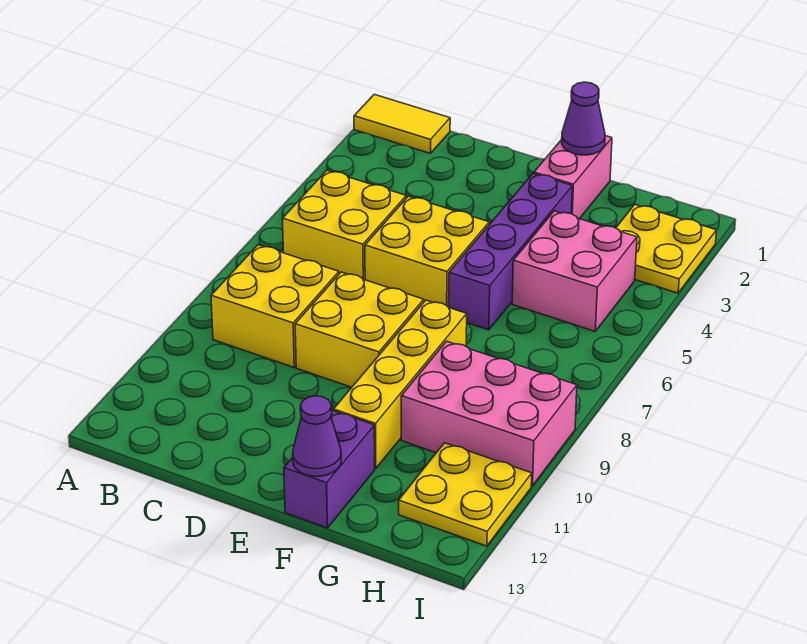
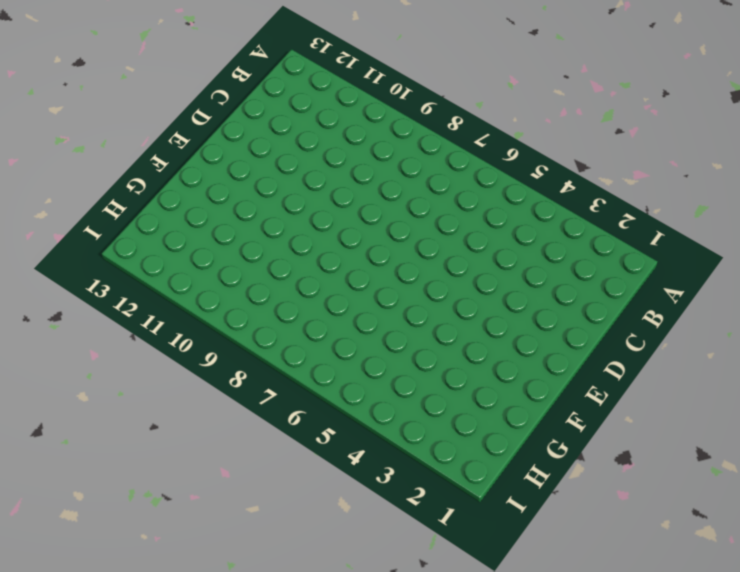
none -> yellow 1x2 tile [354,94,450,154]
none -> yellow 2x2 brick [283,170,406,280]
none -> yellow 2x2 brick [211,245,339,367]

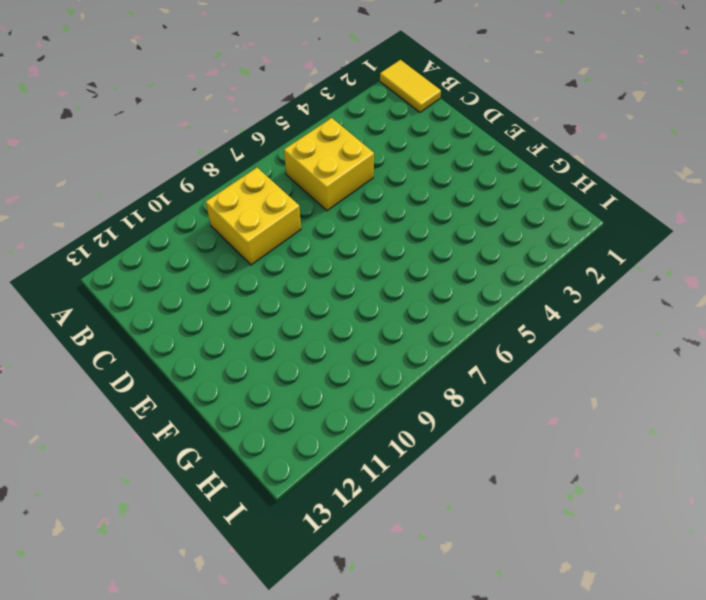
none -> yellow 2x2 brick [365,196,489,307]
none -> yellow 2x2 brick [295,272,424,387]
none -> pink 1x2 brick [534,136,612,219]

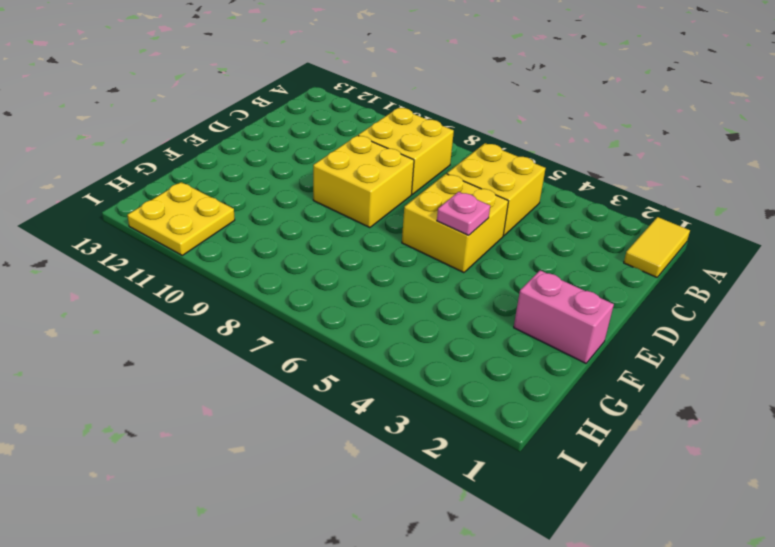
pink 1x1 plate [437,192,490,235] -> none
none -> purple 1x4 brick [449,173,572,330]
none -> yellow 1x4 brick [333,300,467,469]
none -> purple 1x2 brick [284,411,375,528]

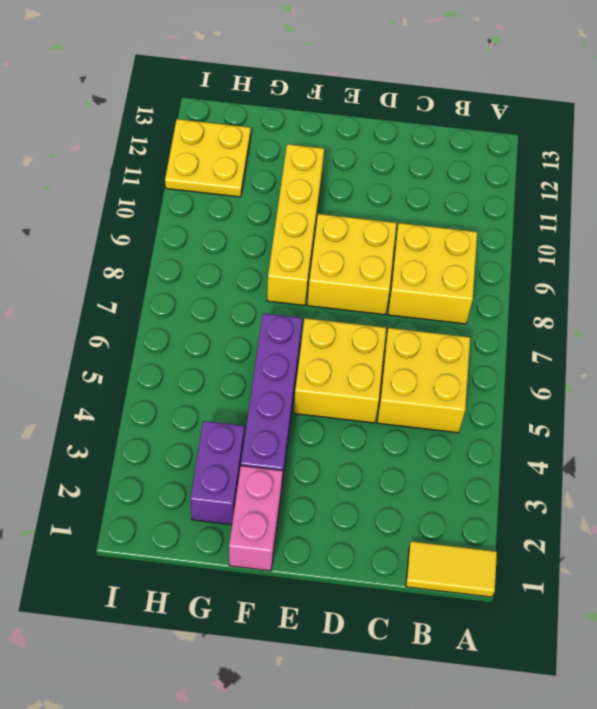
purple 1x2 brick [190,421,244,525] -> purple 1x2 brick moved to [284,411,375,528]
none -> pink 2x2 brick [512,211,637,331]
none -> pink 2x3 brick [401,341,577,486]
none -> yellow 2x2 plate [616,205,717,293]

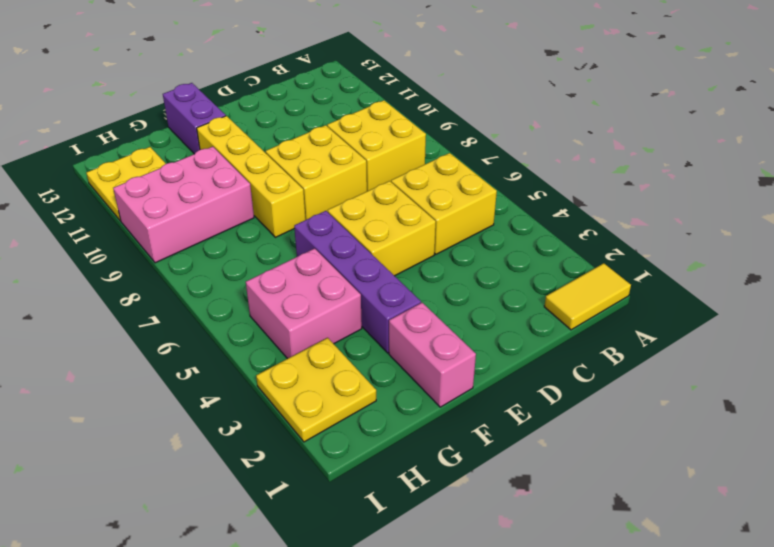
none -> purple 1x1 cone [562,82,605,155]
none -> purple 1x1 cone [293,396,341,476]

